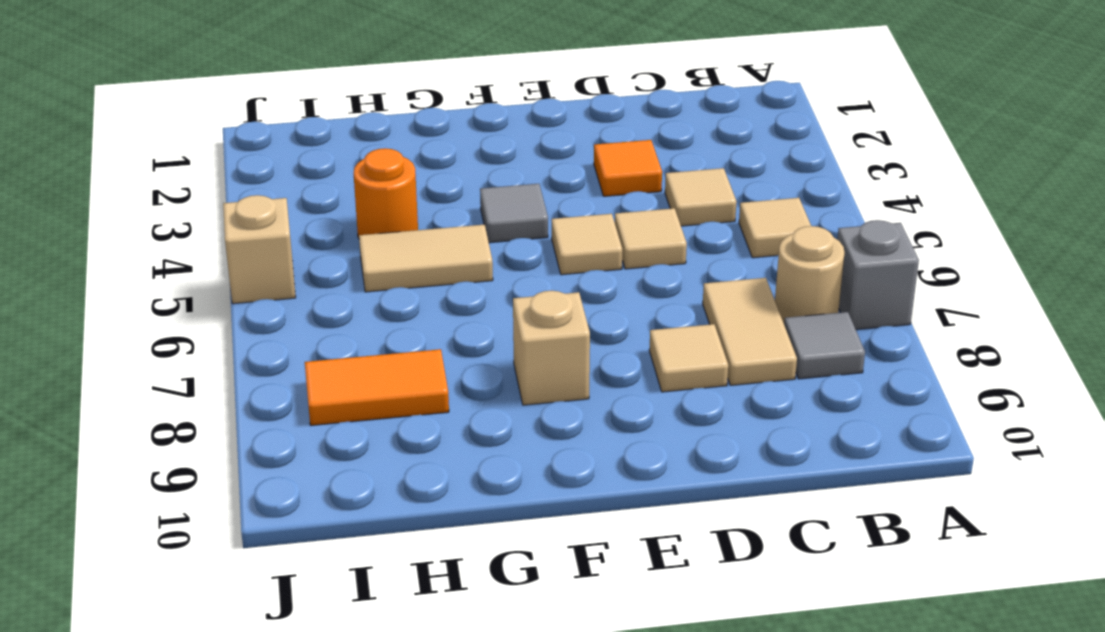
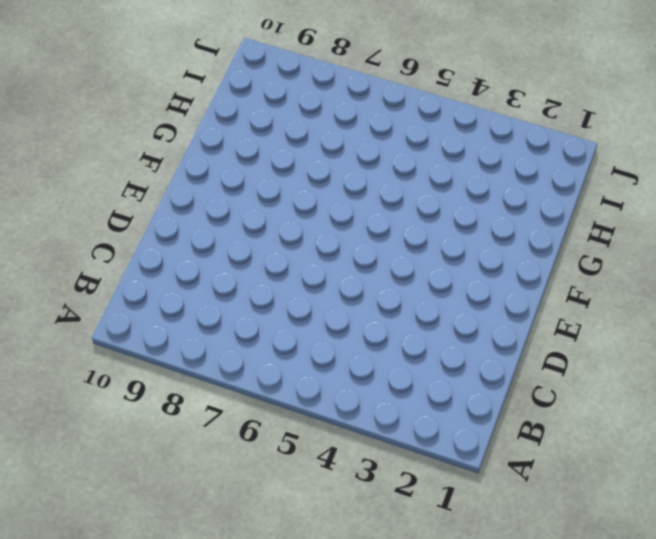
none -> grey 1x1 brick [837,220,919,330]
none -> tan 1x1 tile [739,198,811,258]
none -> tan 1x1 round brick [775,226,845,323]

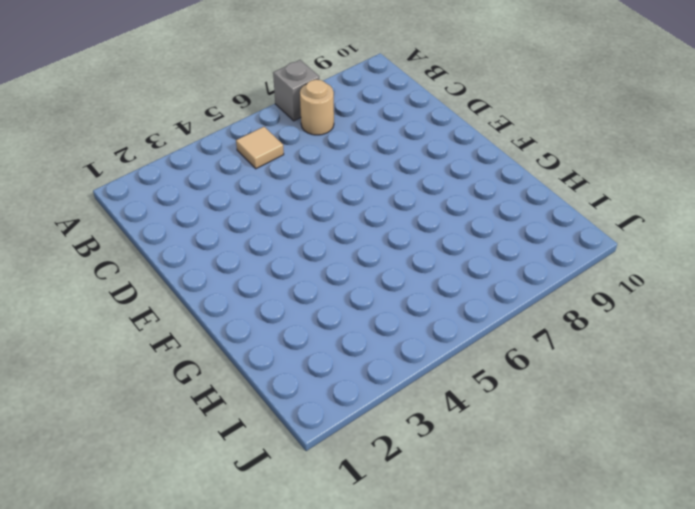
none -> grey 1x1 tile [784,312,865,379]
none -> tan 1x1 tile [665,168,737,226]
none -> tan 1x2 tile [703,278,797,385]

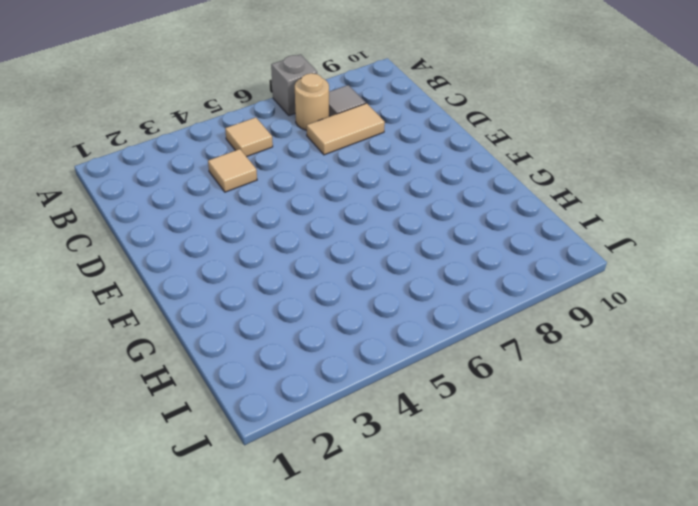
none -> orange 1x1 tile [594,140,662,196]
none -> tan 1x1 tile [615,208,687,269]
none -> tan 1x1 tile [649,324,728,392]

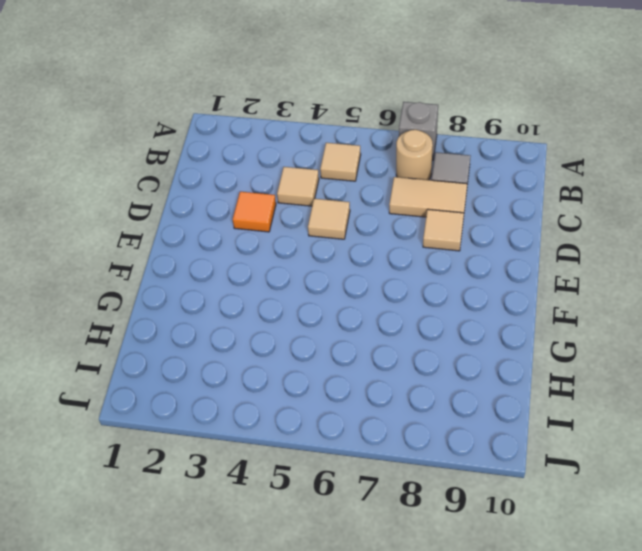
none -> tan 1x1 tile [552,214,622,275]
none -> grey 1x1 tile [480,184,548,243]
none -> tan 1x1 brick [513,291,590,405]

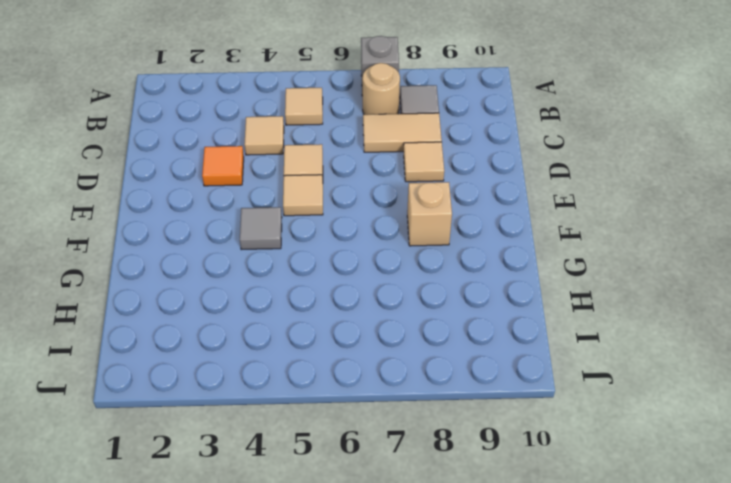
none -> tan 1x2 tile [359,225,493,292]
none -> orange 1x1 round brick [354,148,418,238]
none -> orange 1x2 tile [305,349,449,425]

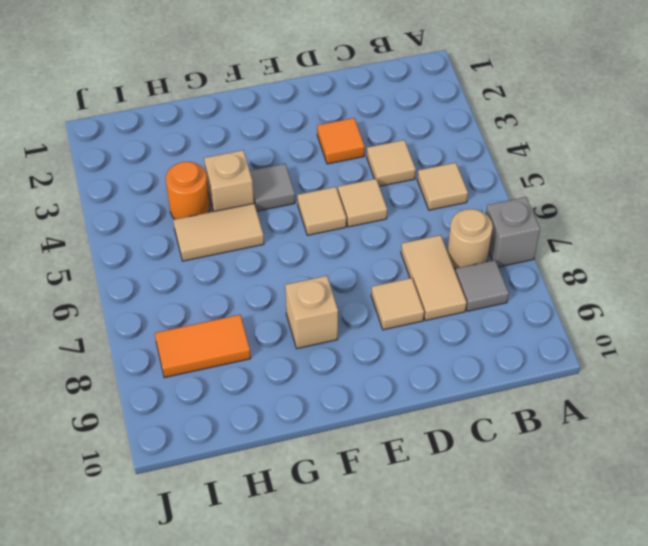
tan 1x1 brick [204,150,254,212] -> tan 1x1 brick moved to [223,195,296,304]

